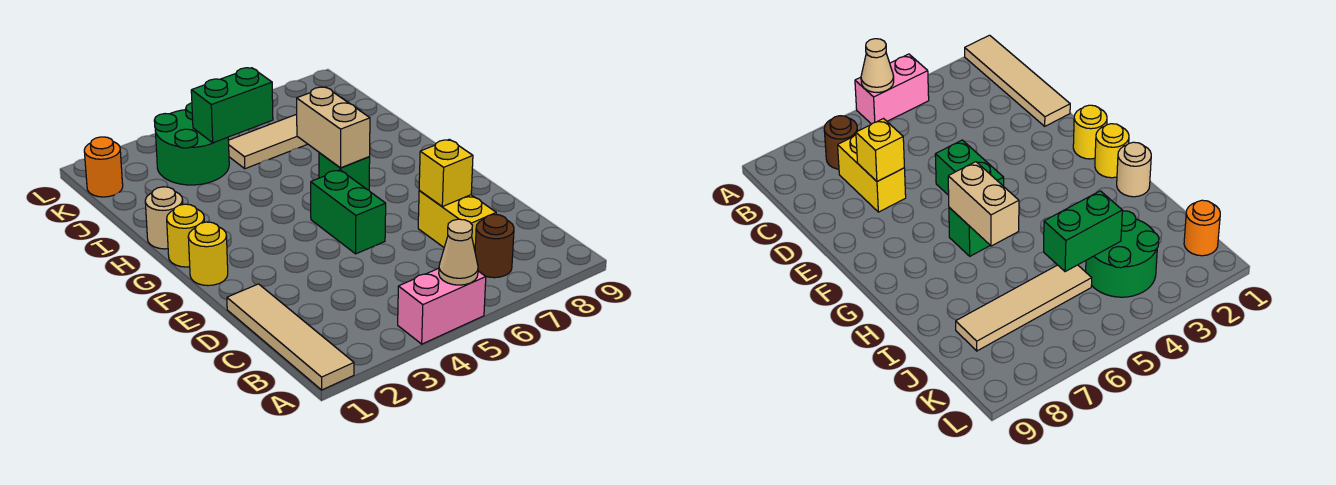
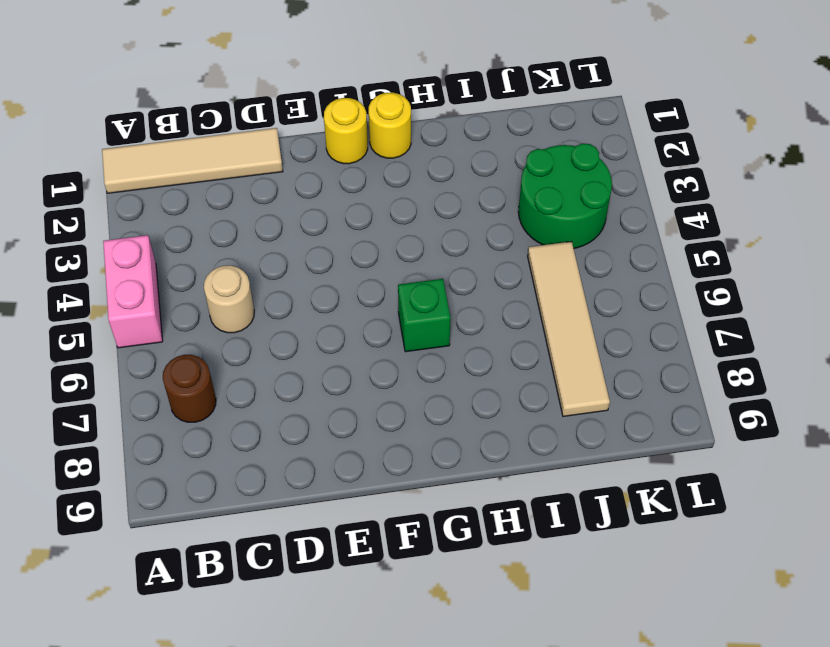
tan 1x1 round brick [204,266,254,333] -> tan 1x1 round brick moved to [145,187,183,249]
none -> yellow 1x2 brick [418,190,496,250]
none -> green 1x2 brick [311,170,386,254]
none -> orange 1x1 round brick [84,137,123,197]

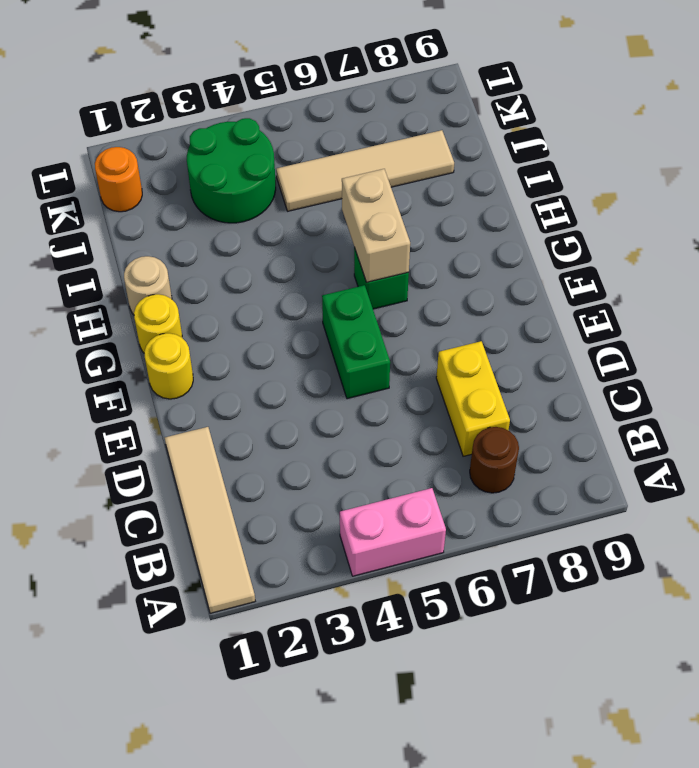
none -> tan 1x1 cone [439,219,478,285]
none -> yellow 1x1 brick [419,139,473,207]
none -> green 1x2 brick [191,68,273,143]

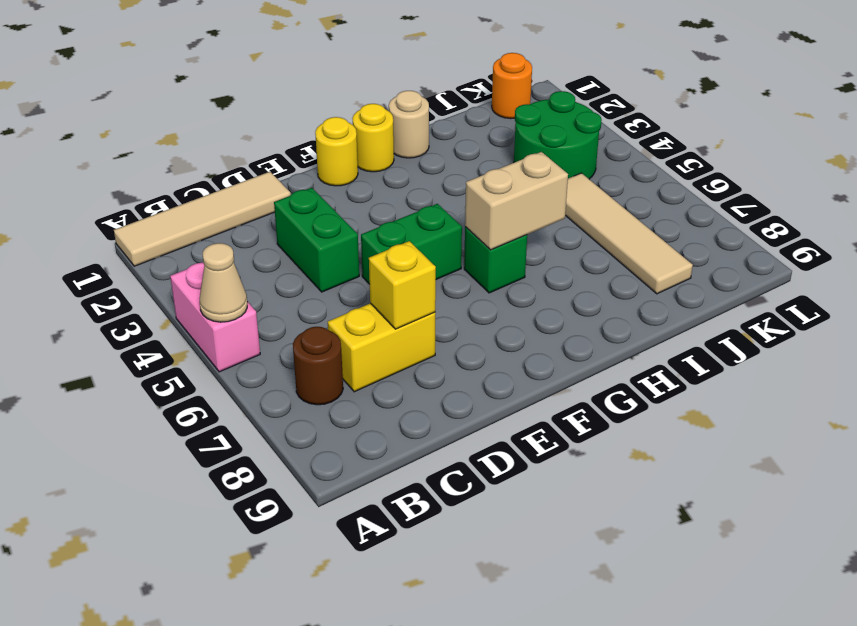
green 1x2 brick [274,188,359,292] -> green 1x2 brick moved to [191,68,273,143]

